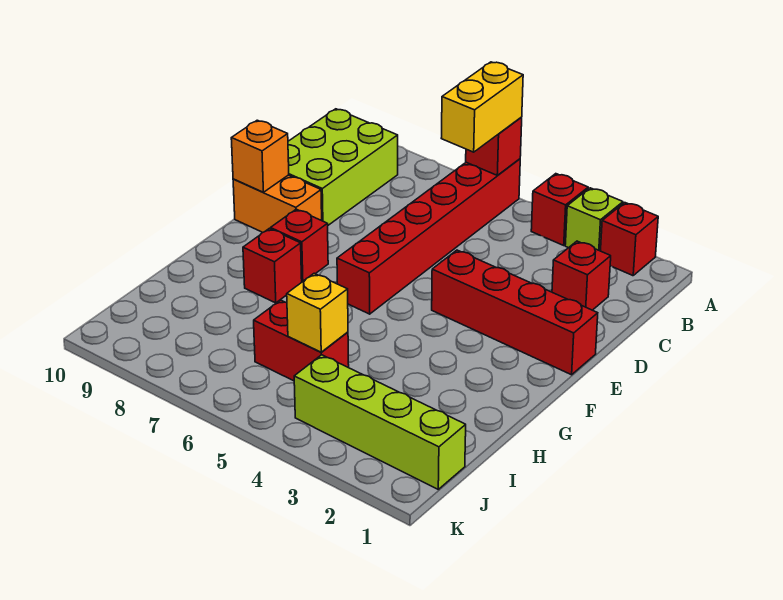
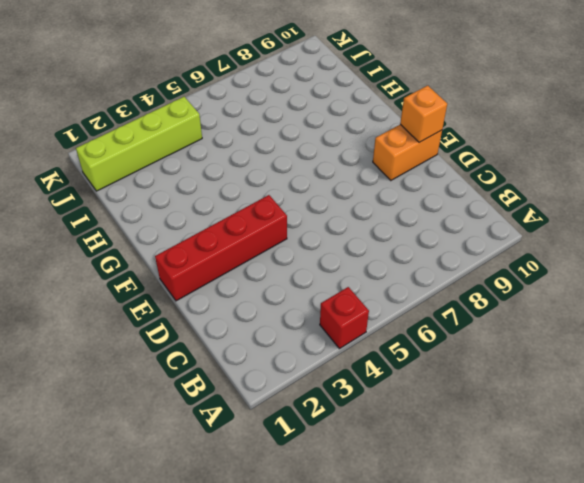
none -> red 1x1 brick [601,203,658,276]
none -> lime 1x1 brick [565,188,623,251]
none -> red 1x6 brick [337,159,520,314]

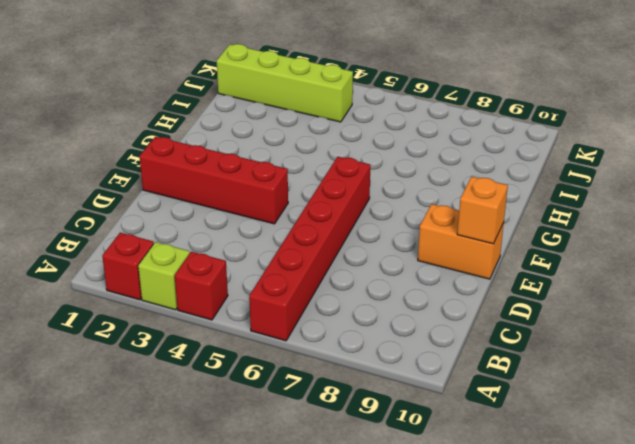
none -> lime 2x3 brick [288,109,398,225]
none -> red 1x1 brick [552,241,611,310]
none -> red 1x1 brick [271,209,328,282]

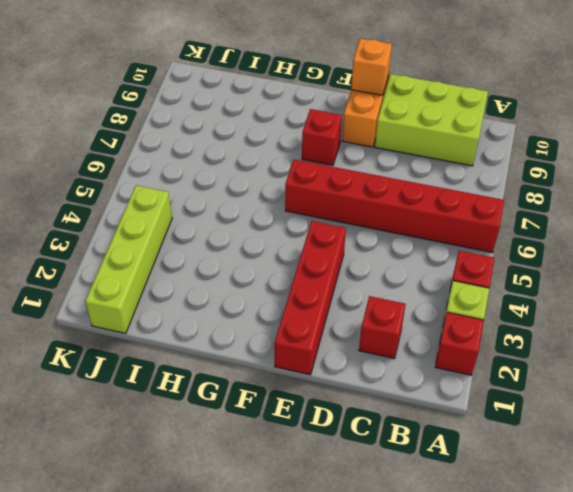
none -> red 1x1 brick [243,229,302,303]
none -> red 1x2 brick [254,300,349,381]
none -> red 1x1 brick [466,117,522,176]

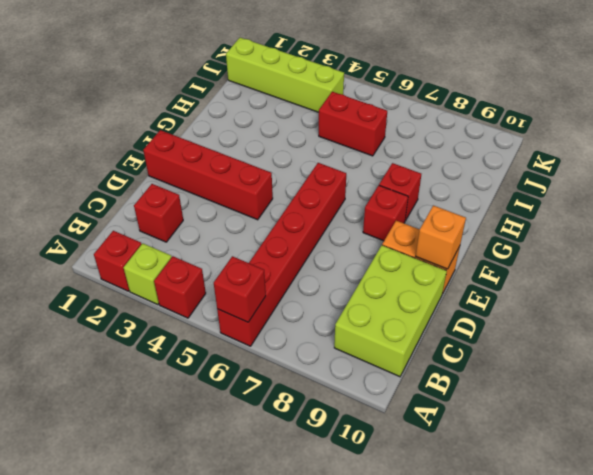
none -> yellow 1x1 brick [287,273,348,352]
none -> yellow 1x2 brick [441,62,523,152]

